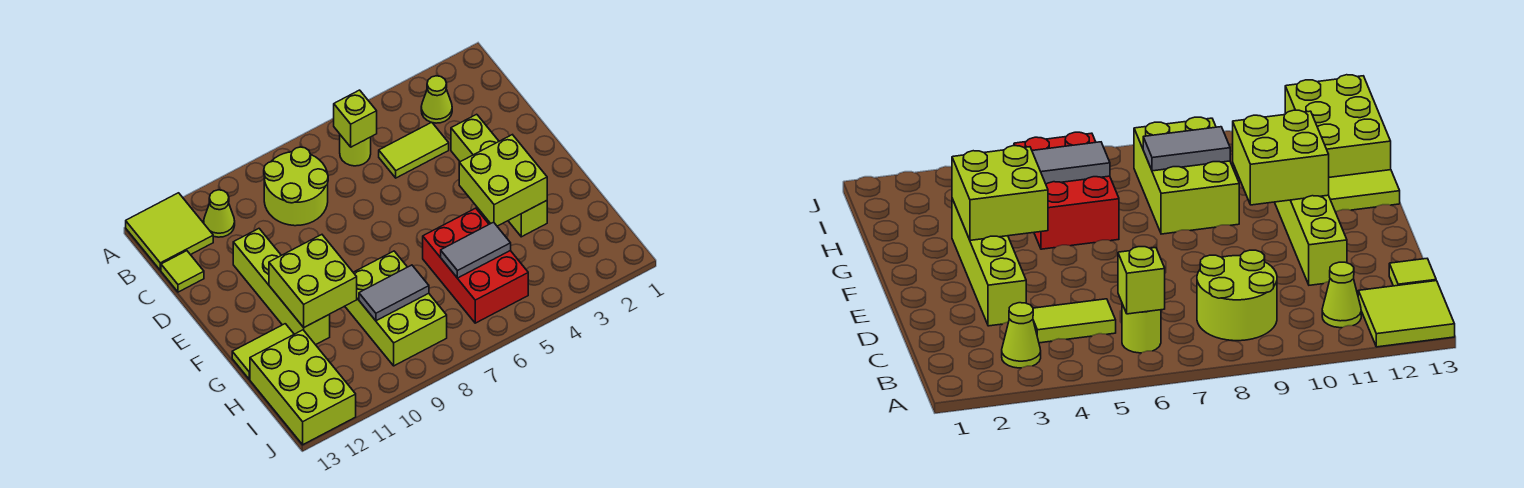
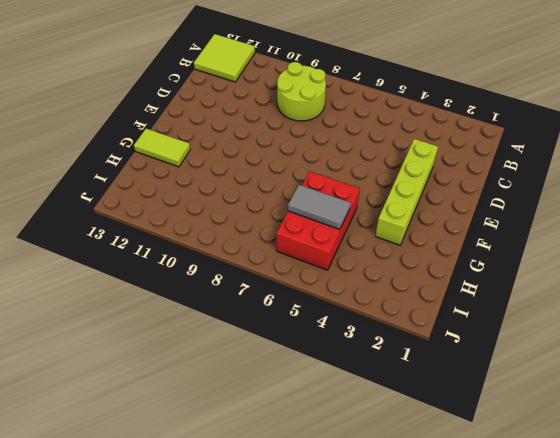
none -> lime 1x1 cone [421,76,452,123]
none -> lime 1x1 round brick [340,135,371,166]
none -> lime 1x1 cone [204,190,235,237]

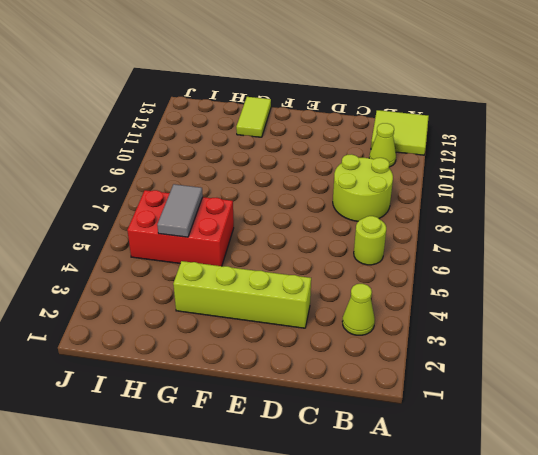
none -> lime 1x2 tile [379,122,449,178]
none -> lime 1x1 tile [161,251,204,292]
none -> lime 1x4 brick [233,229,330,345]

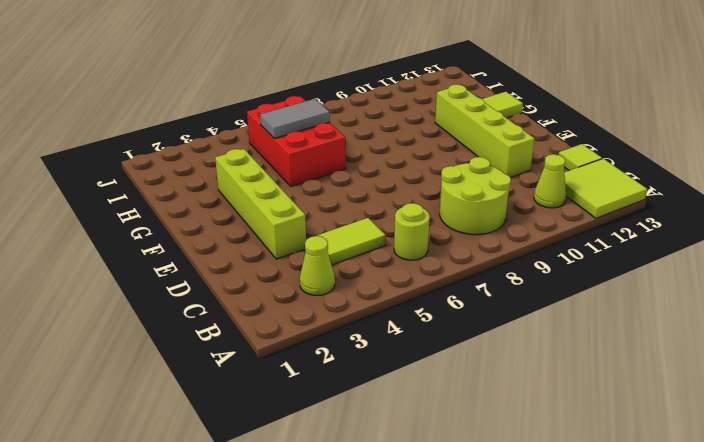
none -> lime 2x3 brick [345,251,447,366]
none -> lime 2x3 brick [250,330,356,445]
none -> lime 1x1 brick [334,90,377,147]

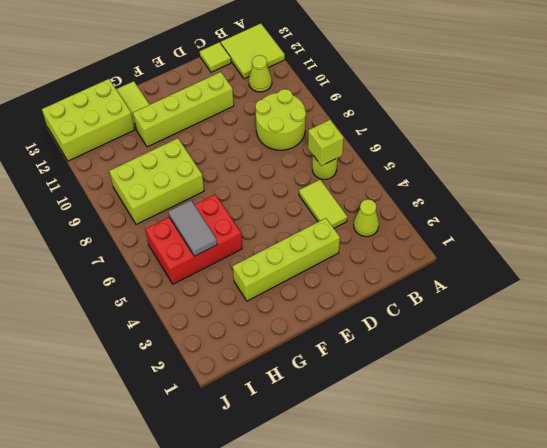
none -> lime 2x2 brick [459,135,547,226]
none -> lime 2x2 brick [269,235,357,327]
none -> grey 1x2 tile [359,265,429,321]

